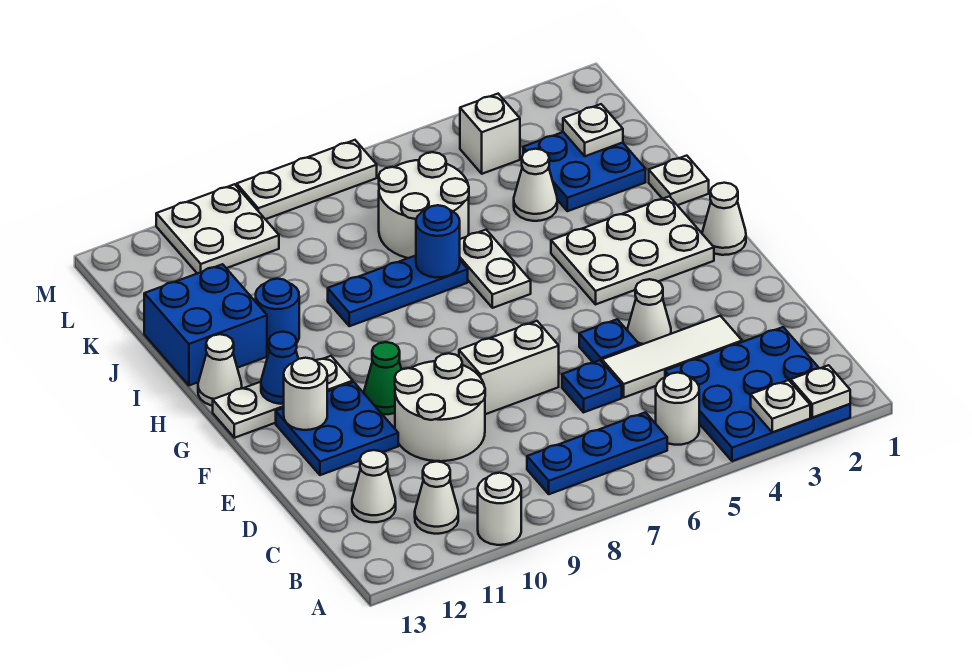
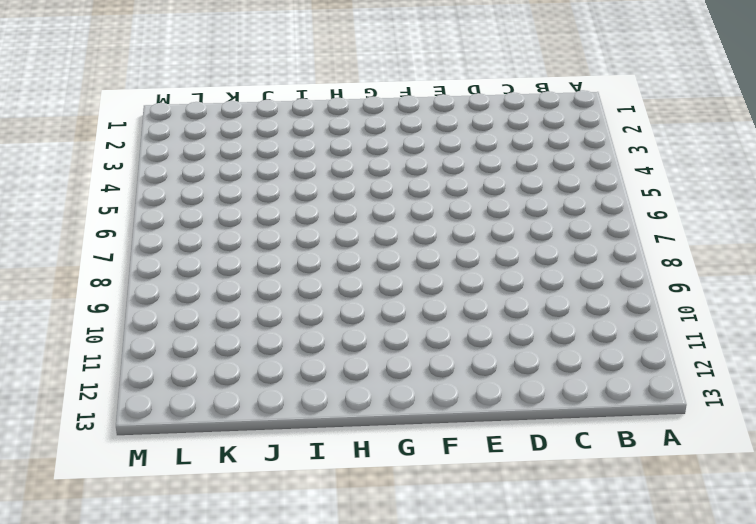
none -> blue 3x3 plate [665,327,850,461]
none -> white 1x1 round brick [478,473,521,545]
none -> white 1x1 round brick [656,373,699,445]
none -> blue 1x3 plate [527,412,667,494]

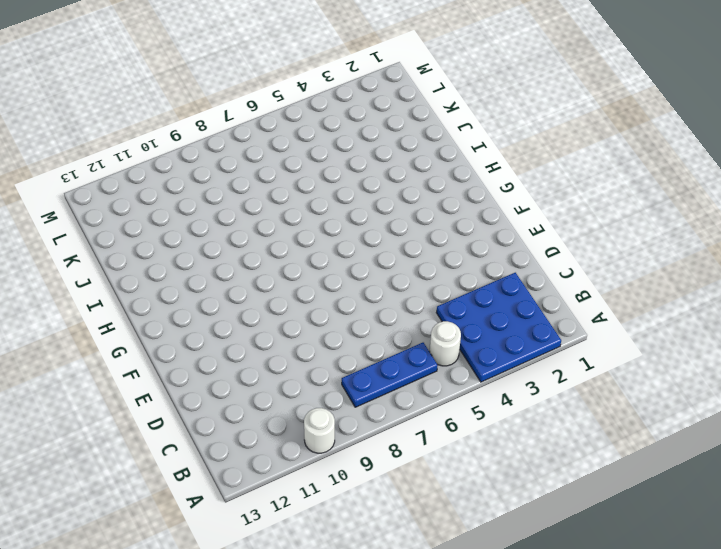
none -> white 1x1 cone [415,461,458,534]
none -> white 1x1 cone [352,450,396,522]
none -> white 1x3 tile [602,316,742,397]
none -> blue 1x1 plate [562,360,622,412]

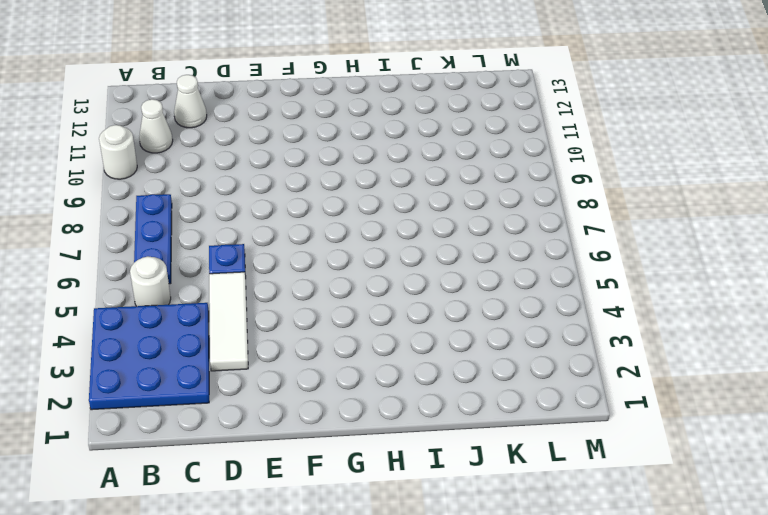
none -> white 2x2 round brick [395,353,485,461]
none -> white 1x1 cone [627,279,671,346]
none -> blue 1x1 plate [579,319,639,362]
none -> white 1x2 brick [459,321,559,414]

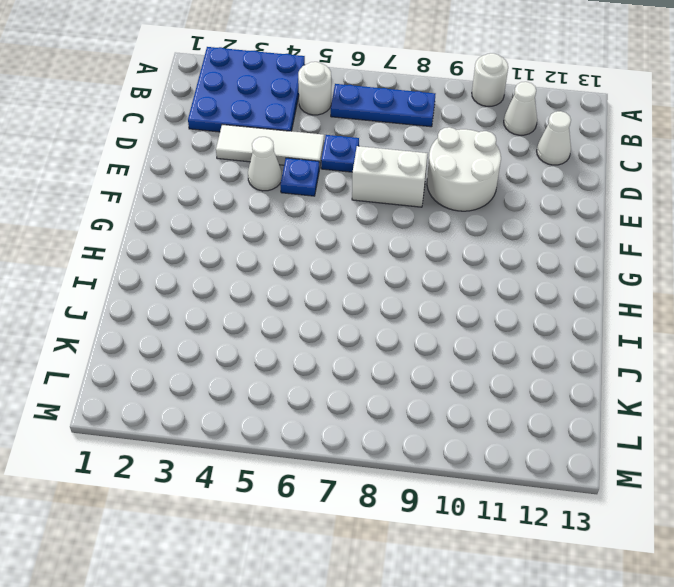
none -> blue 2x2 plate [276,382,398,475]
none -> green 1x1 cone [364,342,401,414]
none -> white 1x1 cone [702,183,746,255]
none -> white 2x3 plate [551,196,714,304]

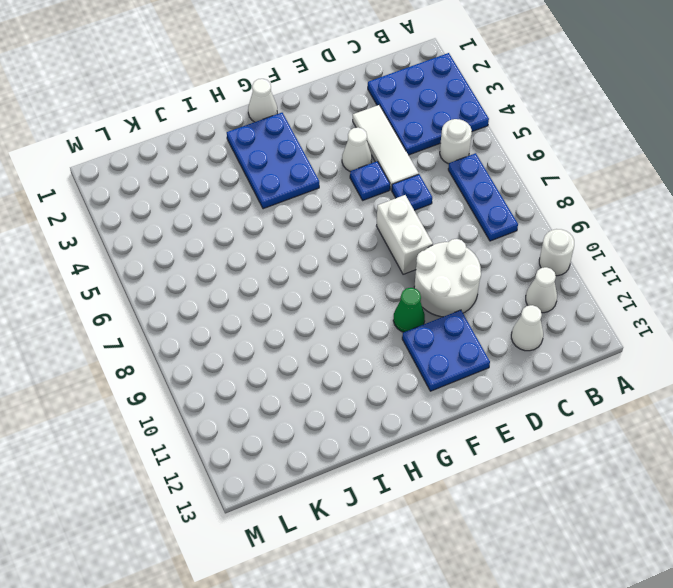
blue 2x3 plate [227,113,319,209] -> white 2x3 plate [551,196,714,304]
none -> white 1x3 plate [213,356,353,438]
none -> white 1x2 plate [460,230,531,308]
none -> white 1x1 cone [198,334,242,406]
none -> white 1x1 plate [649,156,709,205]

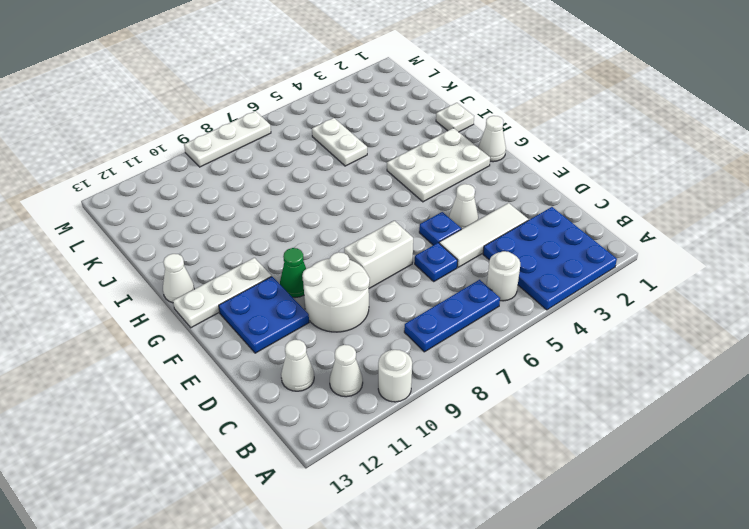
white 1x2 plate [312,118,367,166] -> white 1x2 plate moved to [460,230,531,308]
none -> blue 1x3 plate [328,256,468,326]
none -> blue 1x1 round brick [256,279,299,350]
none -> blue 2x2 brick [144,264,267,385]
none -> blue 2x2 plate [523,132,646,211]

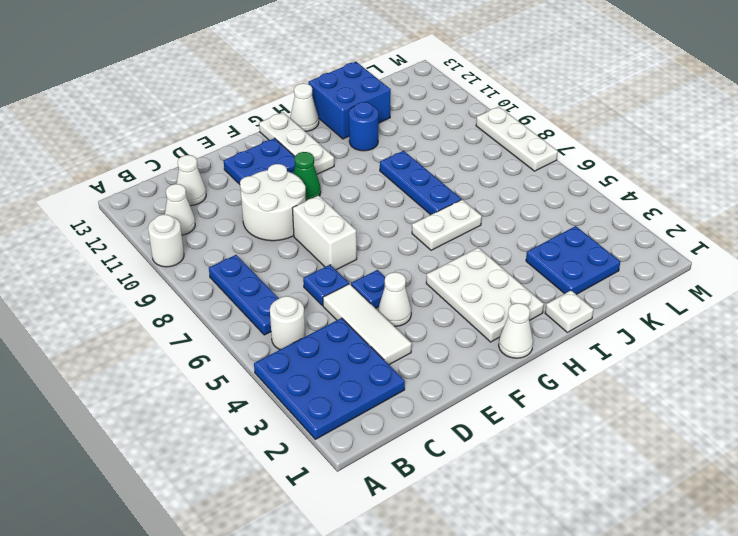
none -> white 1x1 cone [514,149,557,221]
none -> white 2x2 round brick [379,152,469,258]
none -> white 1x1 brick [460,94,520,174]
none -> white 2x2 plate [156,184,279,274]

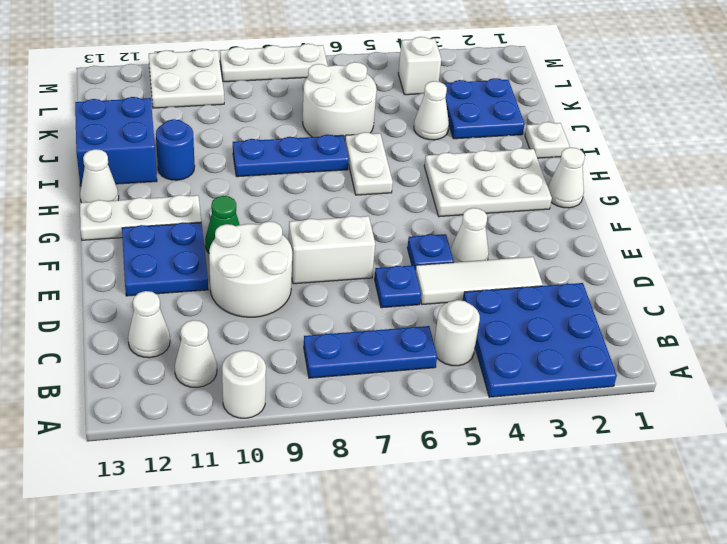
none -> white 1x1 plate [791,365,850,418]
none -> white 1x1 plate [751,380,810,432]
none -> white 1x1 round brick [284,358,327,430]
none -> blue 1x1 cone [261,332,298,404]

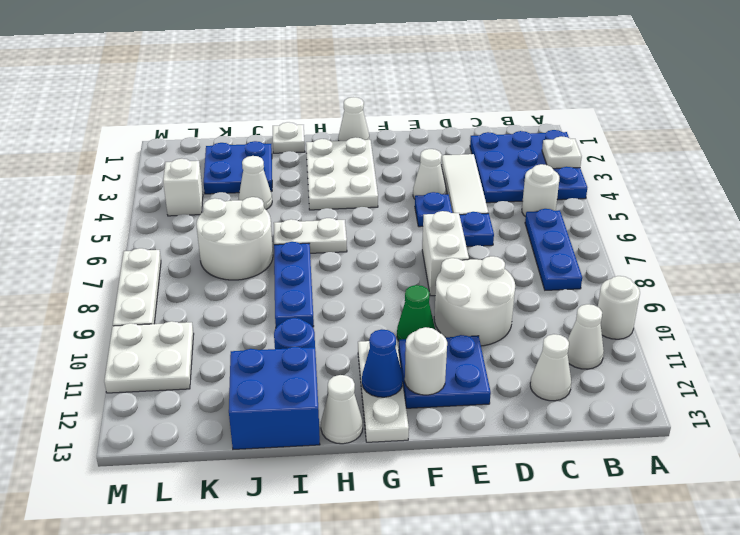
none -> white 1x1 plate [791,365,850,418]
none -> blue 1x1 round brick [416,205,460,278]
none -> white 1x1 plate [563,104,623,156]

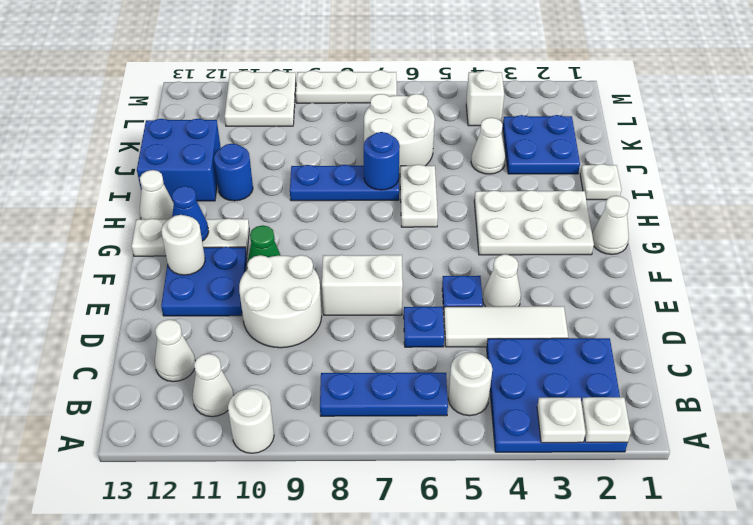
none -> white 1x1 plate [563,104,623,156]

